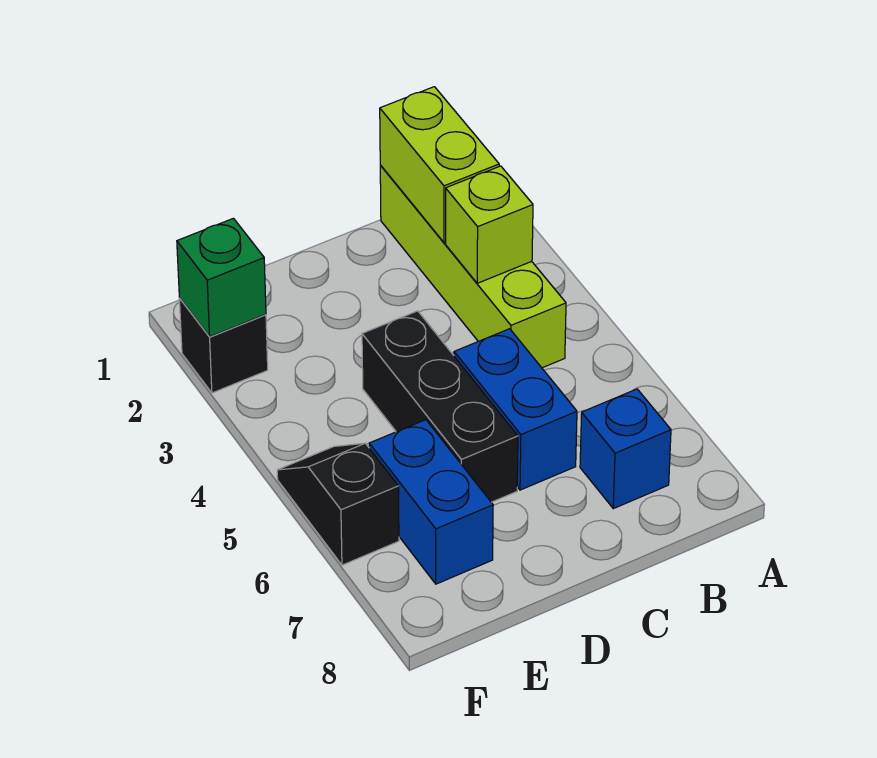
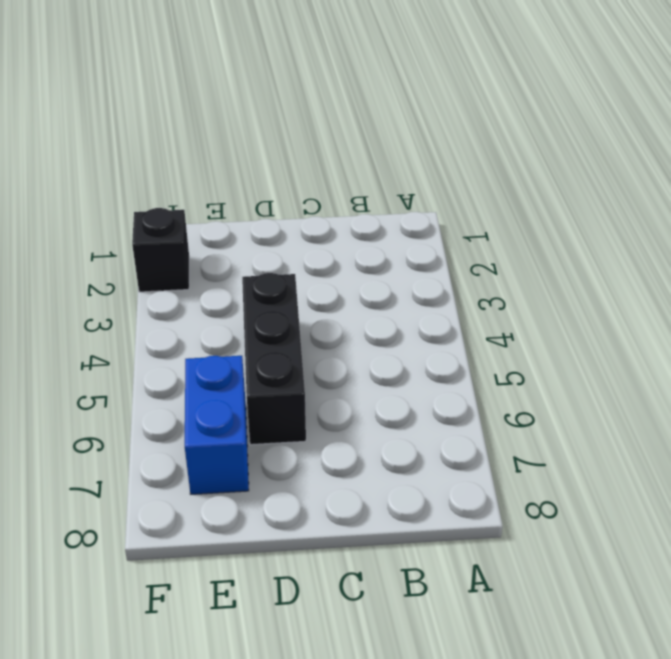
none -> lime 1x4 brick [380,165,566,368]
none -> blue 1x1 brick [580,389,671,509]

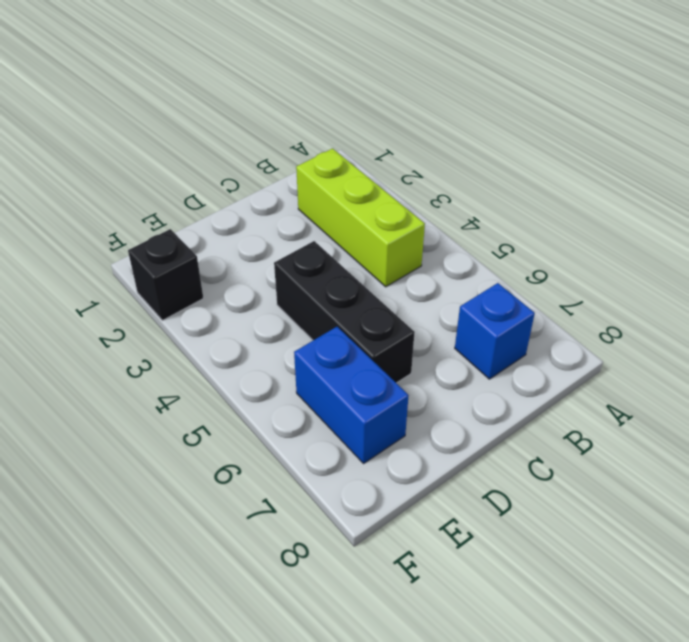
lime 1x3 brick [296,149,425,287] -> lime 1x4 brick [380,165,566,368]
none -> blue 1x2 brick [454,329,577,490]
none -> black 1x2 slope [277,443,399,565]

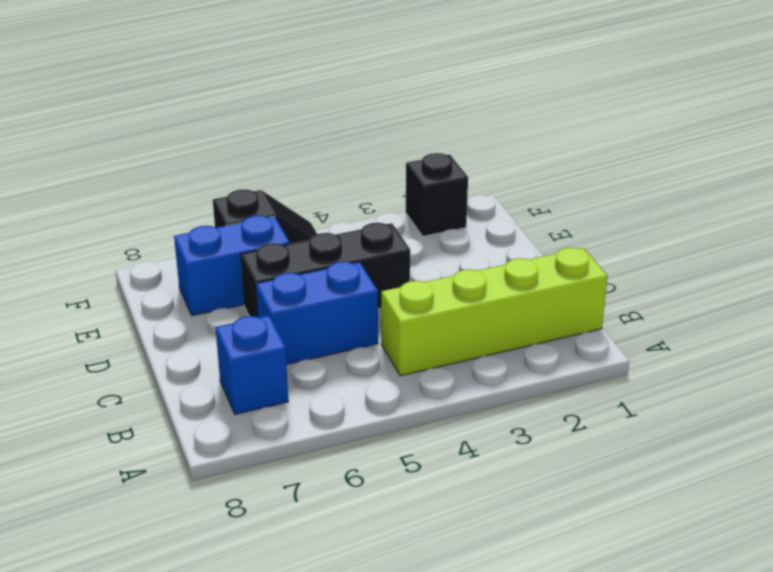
none -> lime 1x2 brick [380,87,499,242]
none -> lime 1x1 brick [446,166,533,283]

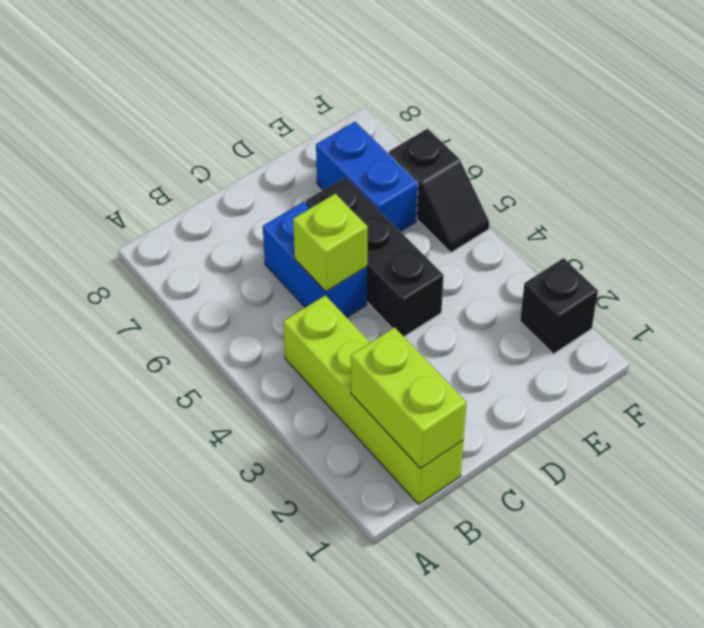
lime 1x1 brick [293,194,368,292] -> lime 1x1 brick moved to [446,166,533,283]
none -> blue 1x1 brick [580,389,671,509]
none -> green 1x1 brick [177,218,266,337]

